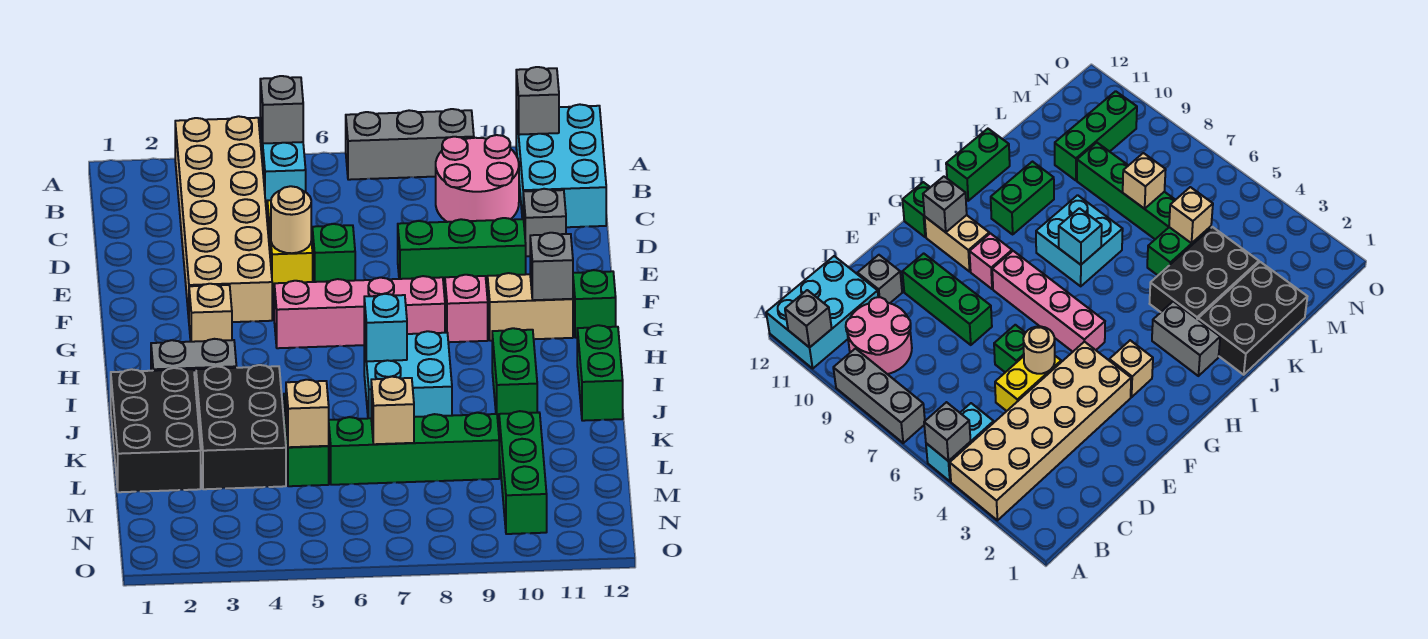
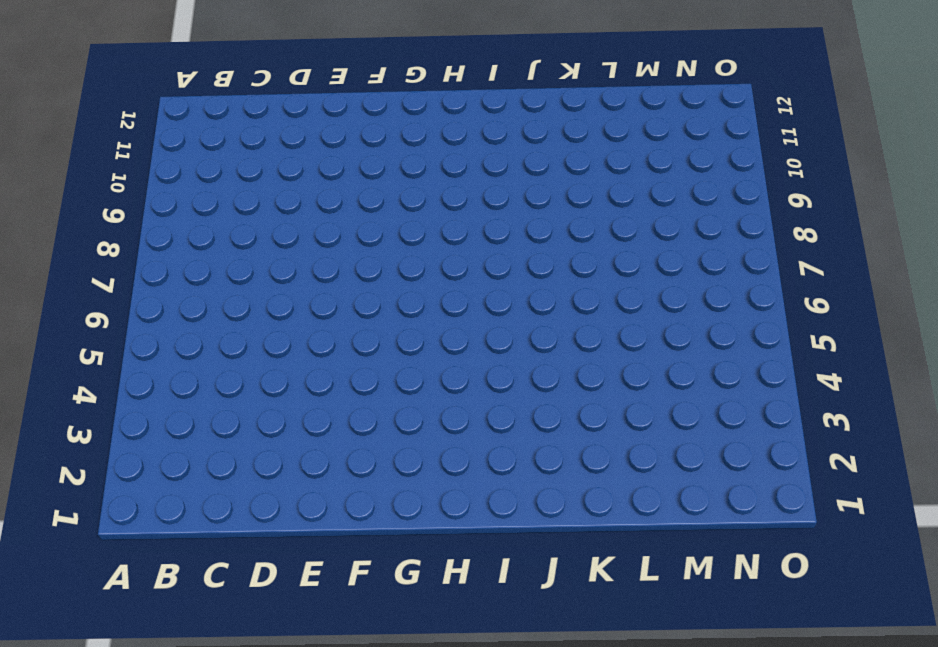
none -> tan 2x6 brick [175,116,272,322]
none -> cyan 1x2 brick [260,118,306,210]
none -> grey 1x3 brick [346,109,474,180]
none -> cyan 2x3 brick [516,104,606,227]

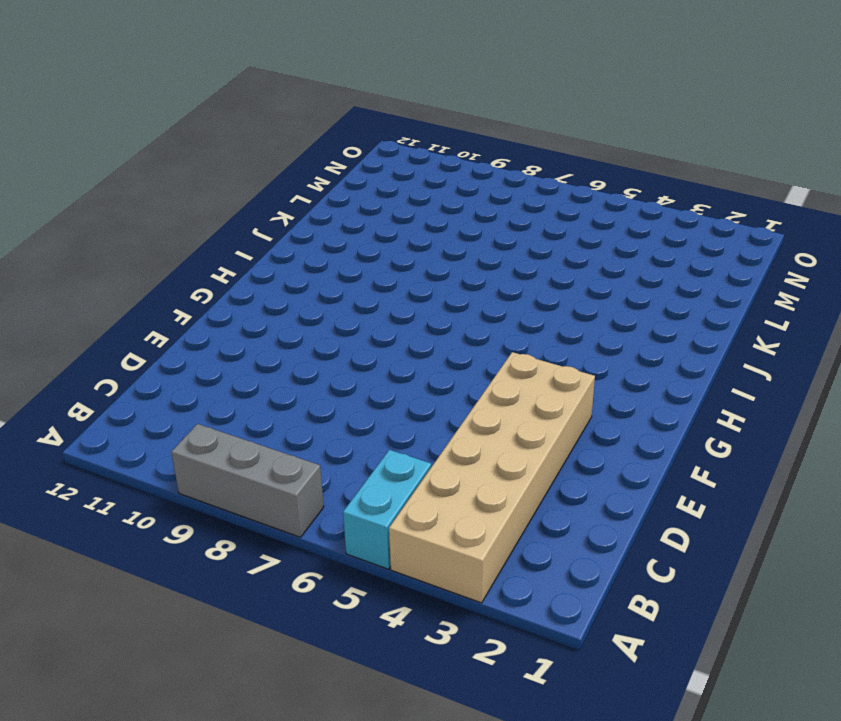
none -> cyan 2x3 brick [516,104,606,227]
none -> pink 2x2 round brick [436,135,519,222]
none -> yellow 1x2 brick [267,200,313,293]
none -> grey 1x1 brick [523,189,566,256]

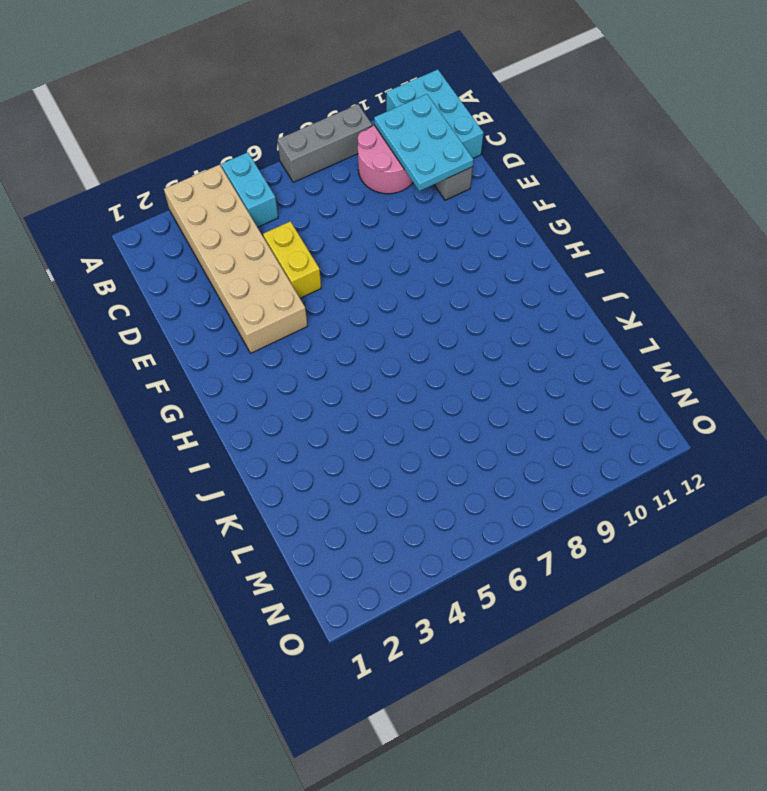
cyan 2x3 plate [374,94,473,191] -> none
none -> green 1x1 brick [312,224,355,282]
none -> green 1x3 brick [398,218,526,287]
none -> tan 1x1 brick [189,284,232,342]
none -> pink 1x4 brick [274,276,445,348]

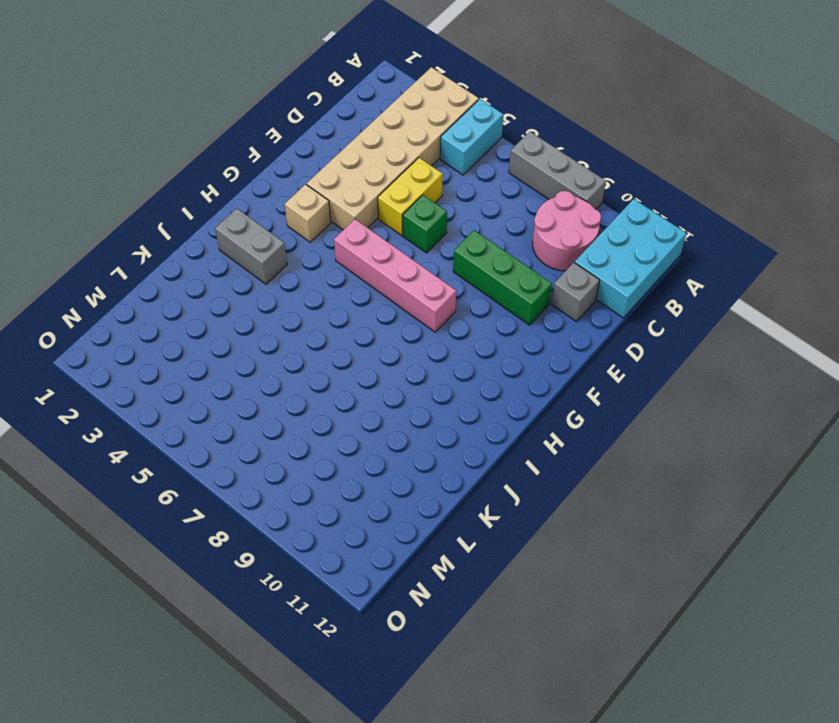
none -> pink 1x1 brick [445,275,488,342]
none -> tan 1x2 brick [488,273,573,341]
none -> green 1x1 brick [573,270,616,338]
none -> cyan 2x2 brick [364,331,452,418]

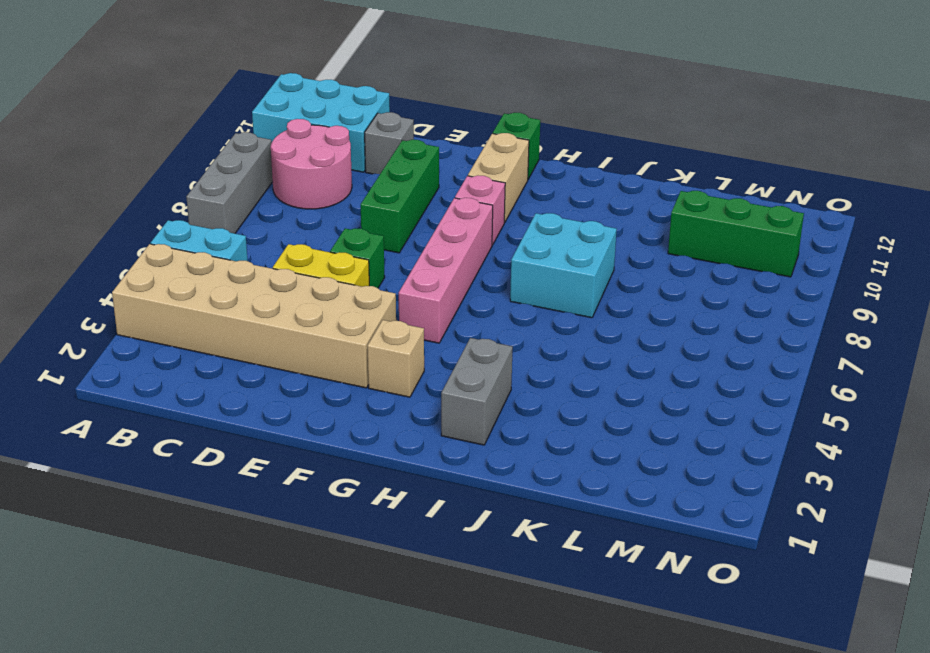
none -> green 1x2 brick [492,328,537,424]
none -> green 1x2 brick [577,325,623,421]
none -> black 2x3 brick [111,368,201,492]
none -> black 2x3 brick [196,365,286,489]

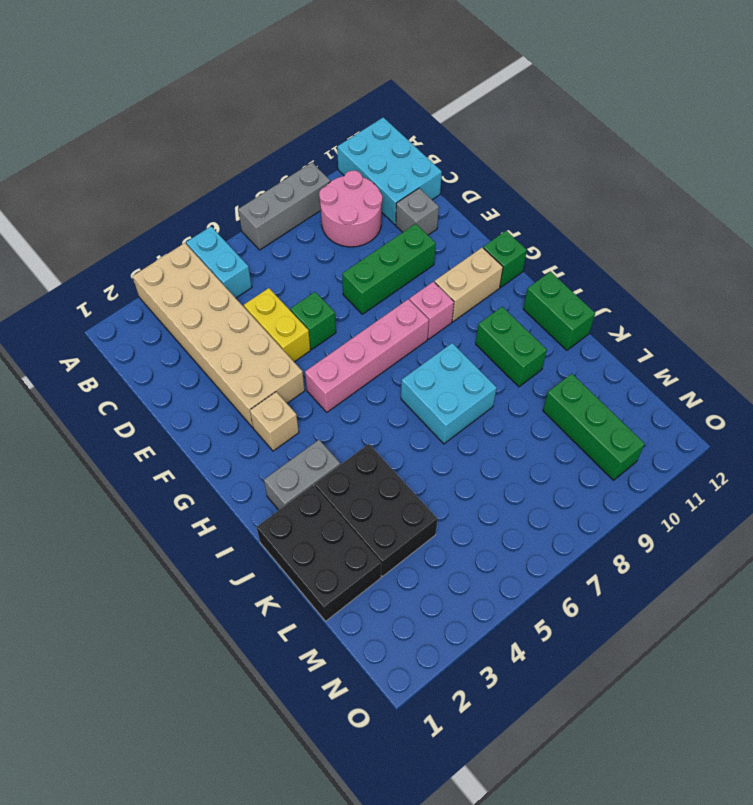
none -> green 1x2 brick [284,394,329,486]
none -> green 1x4 brick [329,413,499,485]
none -> grey 1x1 brick [260,76,303,144]
none -> grey 1x1 brick [516,67,559,135]

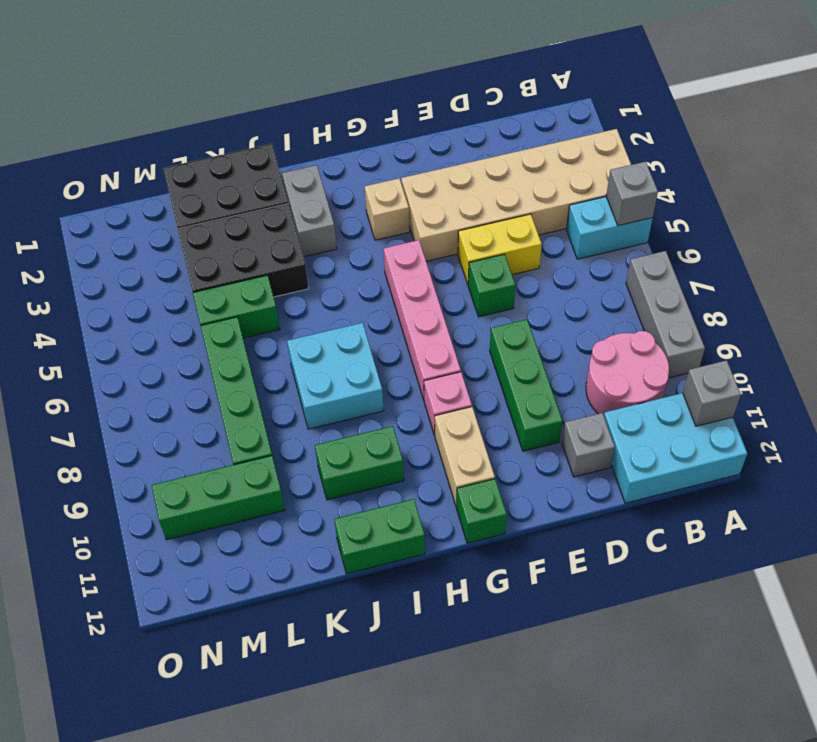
none -> tan 1x1 round brick [271,186,311,253]
none -> grey 1x1 brick [530,233,573,300]
none -> cyan 1x1 brick [364,294,407,361]
none -> tan 1x1 brick [286,380,329,447]

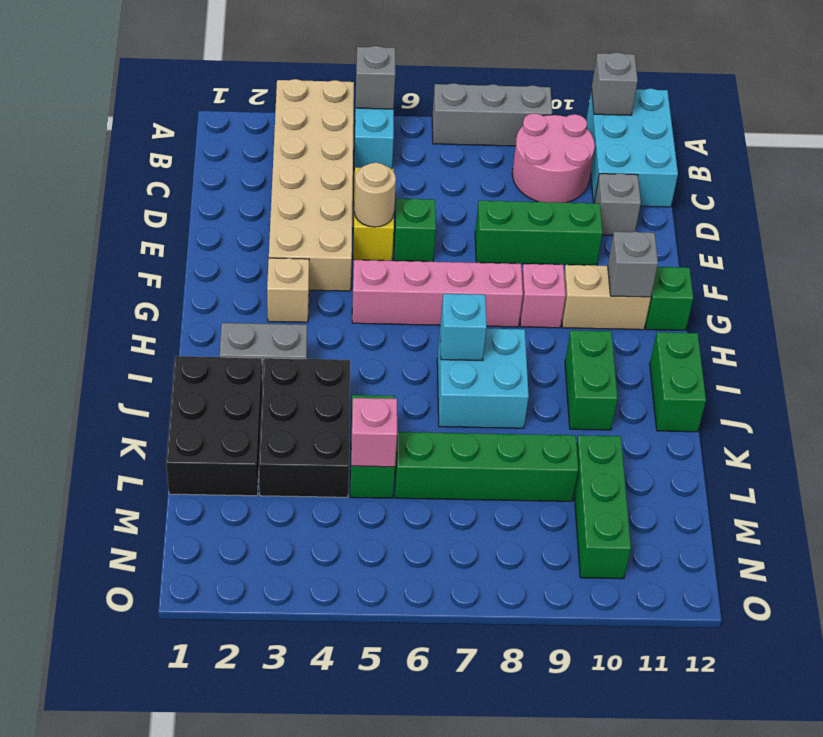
pink 1x1 brick [351,398,397,467] -> tan 1x1 brick [286,380,329,447]
none -> tan 1x1 brick [371,377,414,444]

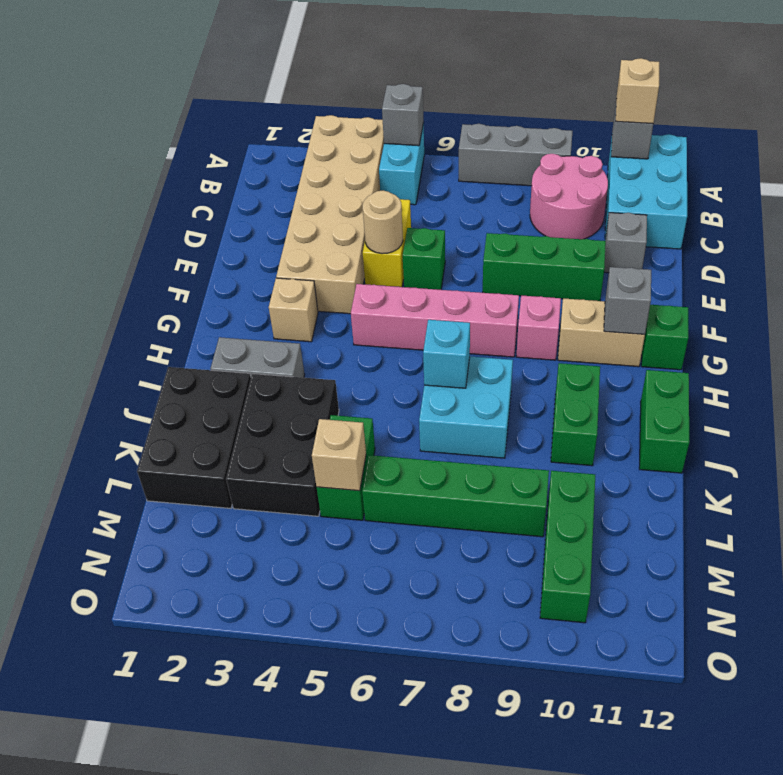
tan 1x1 brick [616,58,659,124] -> tan 1x1 brick moved to [371,377,414,444]

